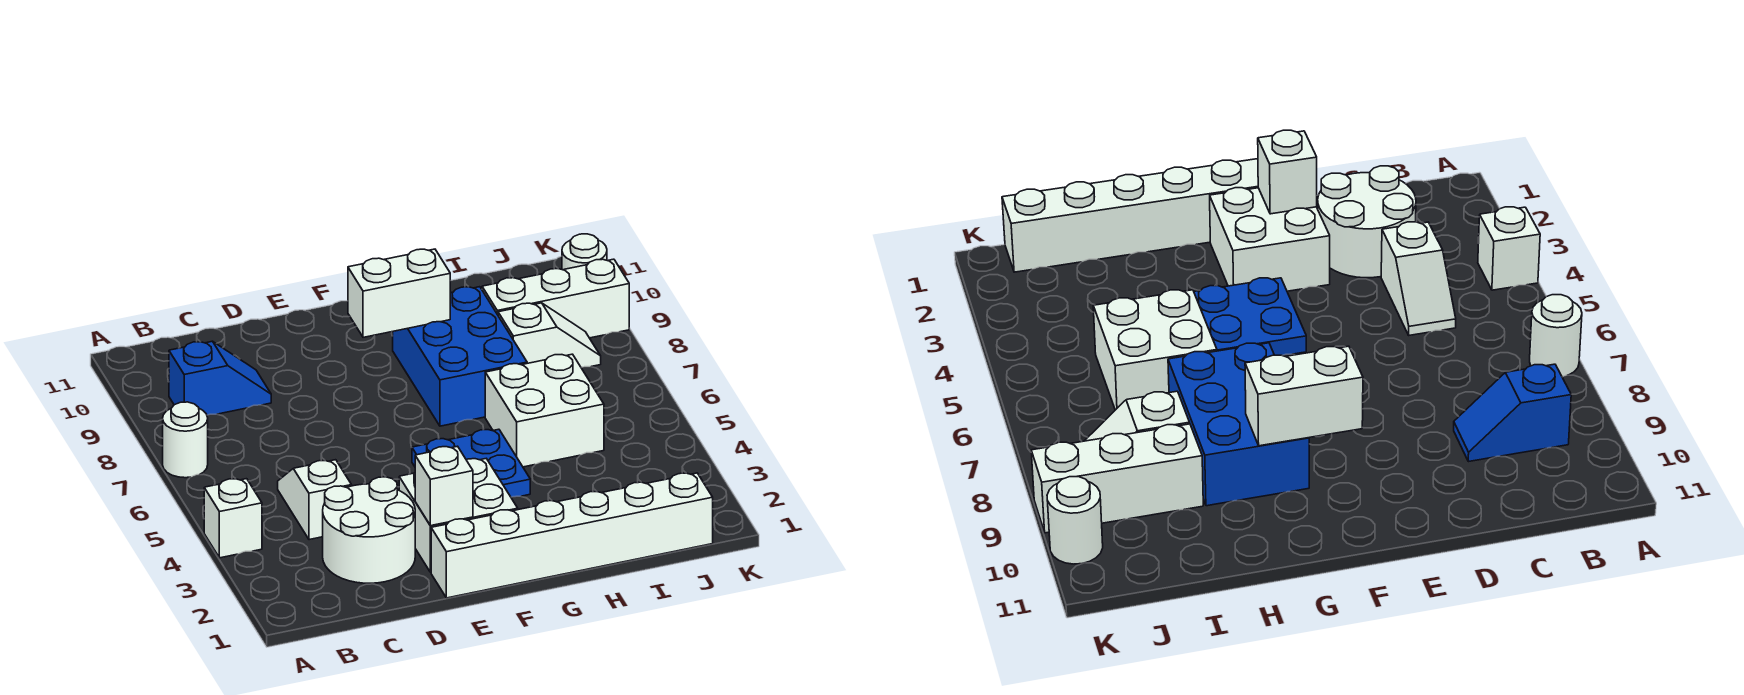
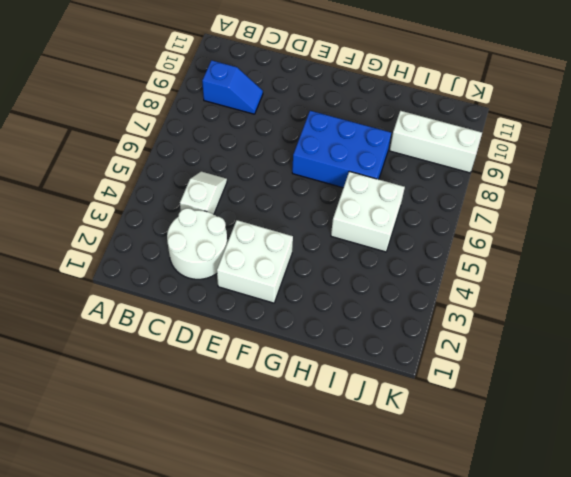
blue 2x3 brick [292,111,391,188] -> blue 2x3 brick turned to [393,287,527,426]
none -> white 1x1 brick [204,479,262,558]
none -> white 1x1 round brick [163,402,208,478]
none -> white 1x6 brick [431,473,713,598]

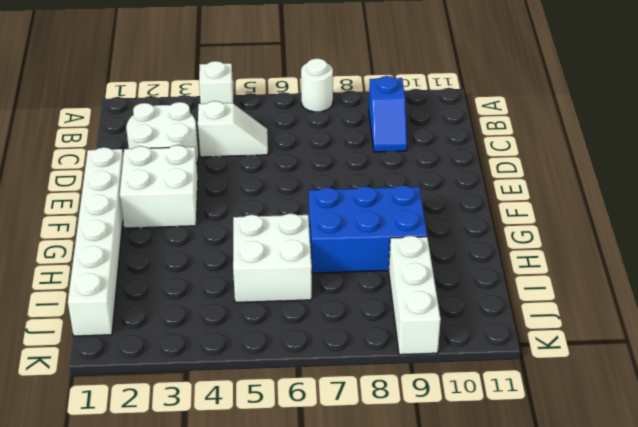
none -> blue 2x2 plate [412,429,530,497]
none -> white 1x2 slope [498,303,601,367]
none -> white 1x1 round brick [562,234,607,270]

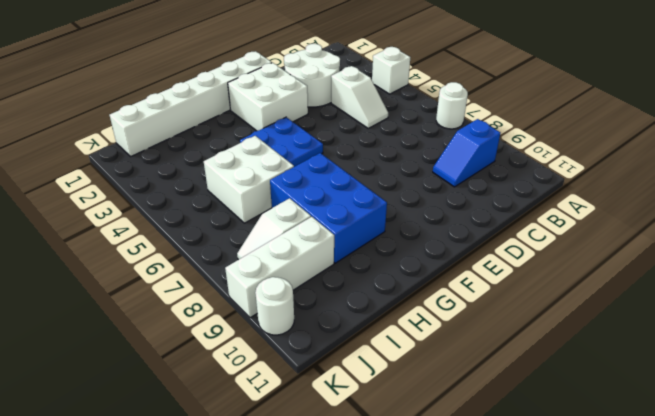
none -> white 1x1 brick [415,446,473,526]
none -> white 1x2 brick [348,249,450,337]

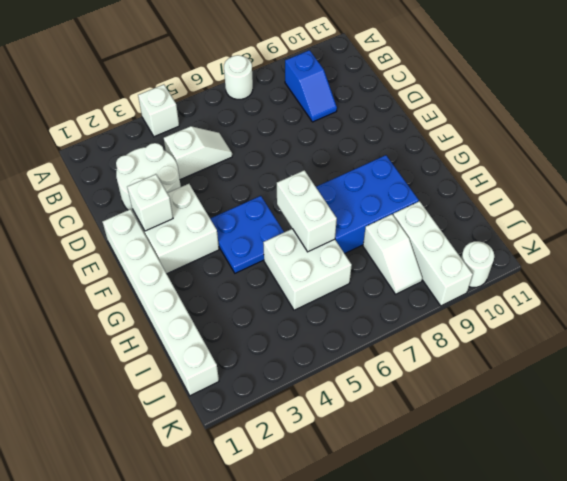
white 1x2 brick [277,170,337,252] -> white 1x2 brick moved to [348,249,450,337]

